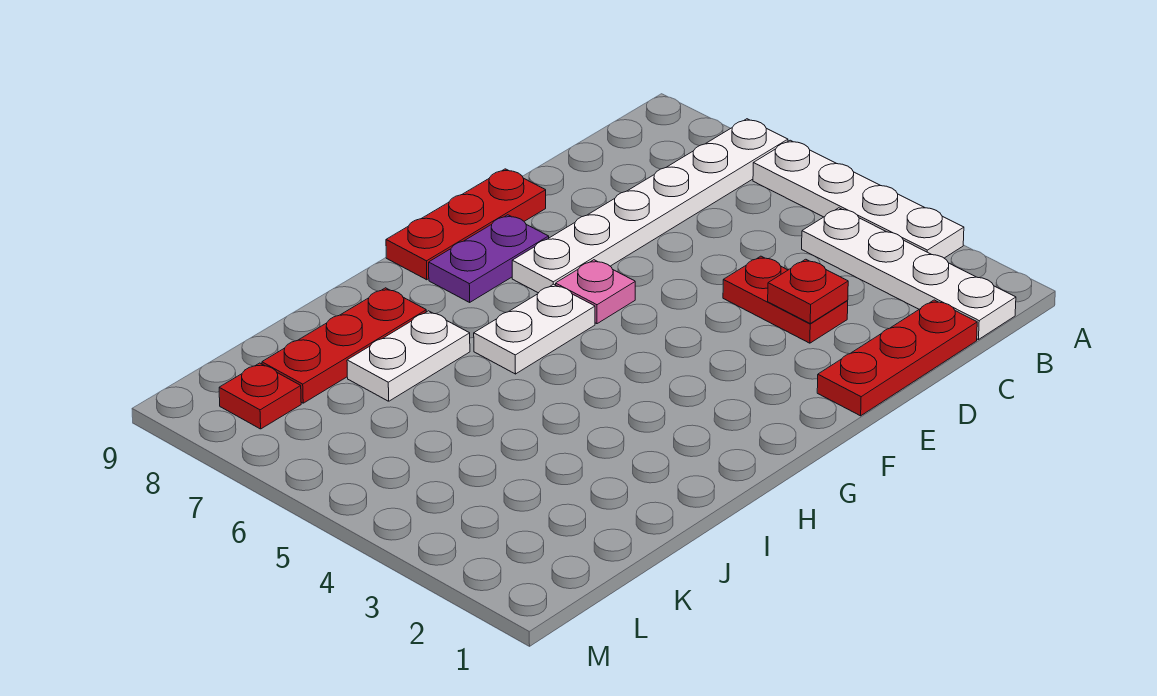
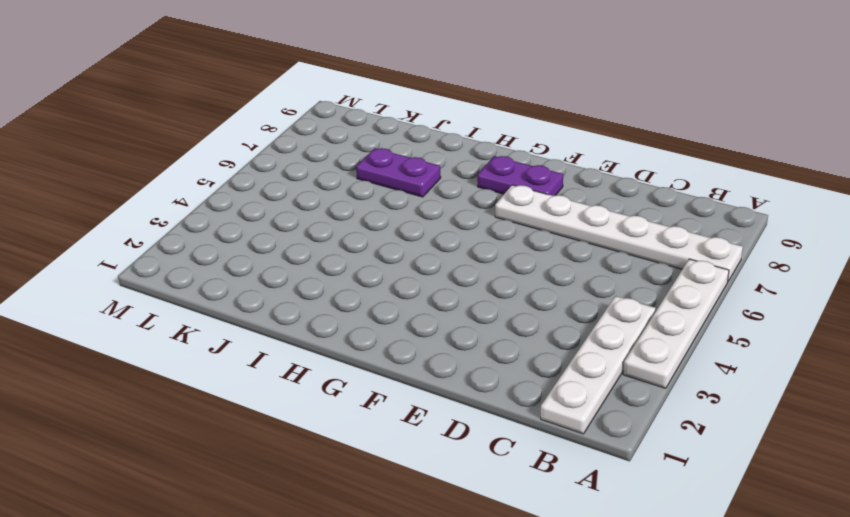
purple 1x2 plate [356,148,441,197] -> white 1x2 plate [347,311,470,401]
none -> red 1x3 plate [817,300,977,416]
none -> red 1x2 plate [723,256,848,343]
none -> red 1x3 plate [386,169,546,280]

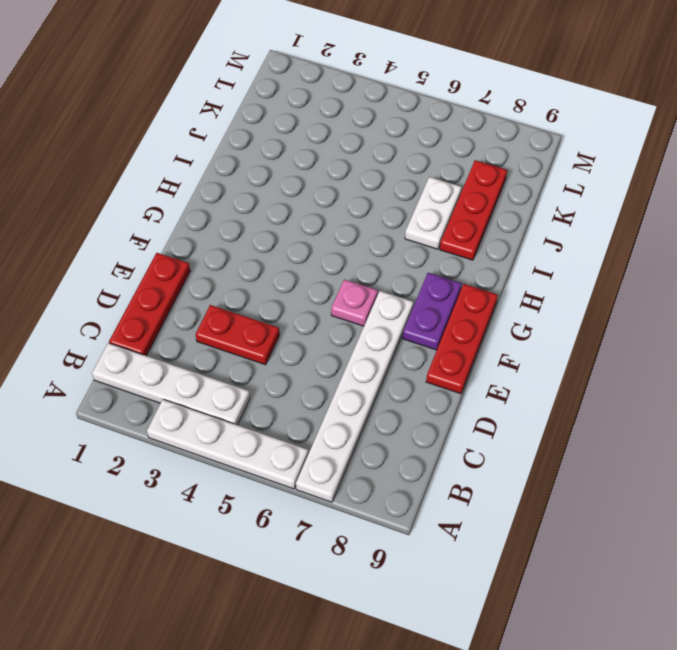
none -> white 1x2 plate [474,284,595,374]
none -> red 1x1 plate [219,363,301,429]
none -> red 1x1 plate [768,259,848,323]

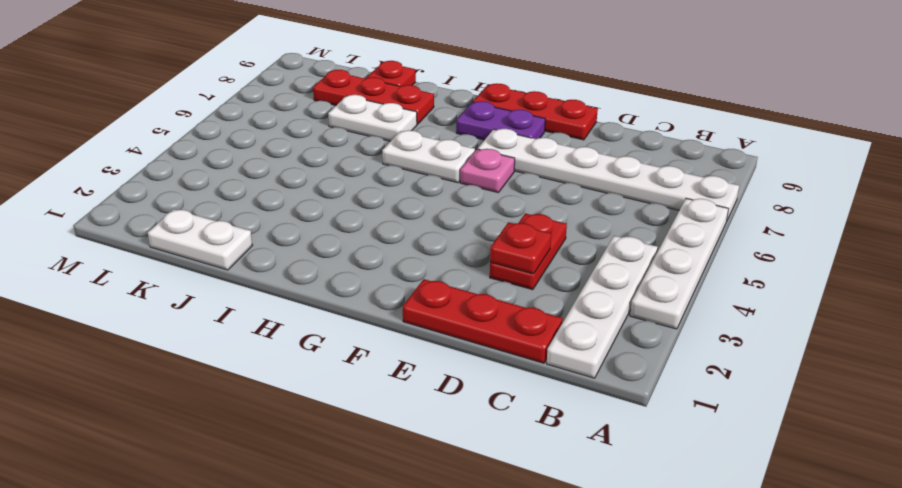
white 1x2 plate [148,209,253,270] -> none
red 1x1 plate [366,61,416,86] -> red 1x1 plate moved to [219,363,301,429]

